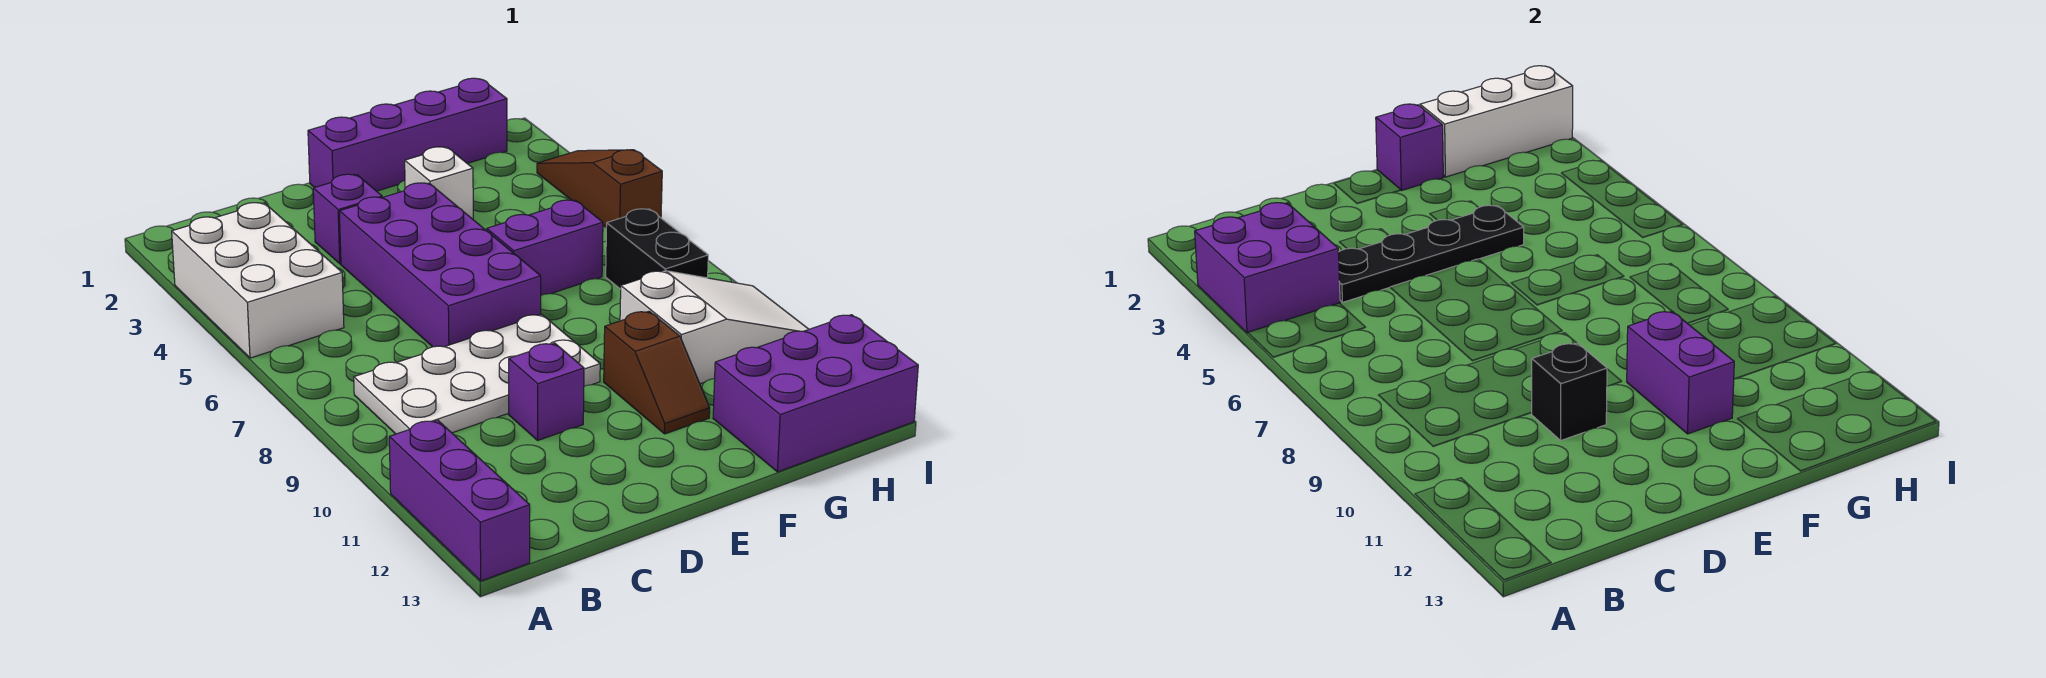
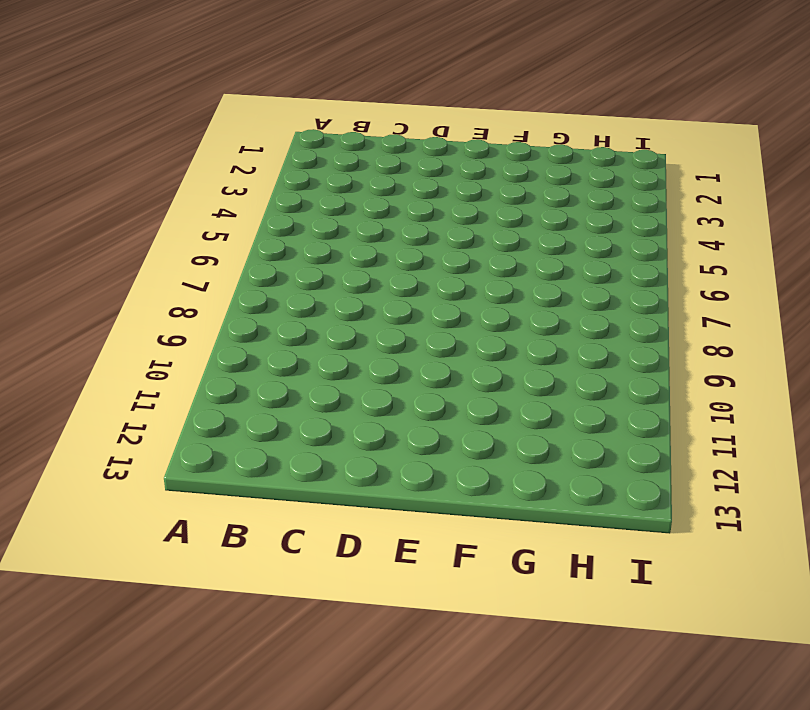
none -> white 2x3 brick [172,203,344,358]
none -> purple 1x3 brick [389,420,530,581]
none -> white 2x4 plate [354,314,600,434]

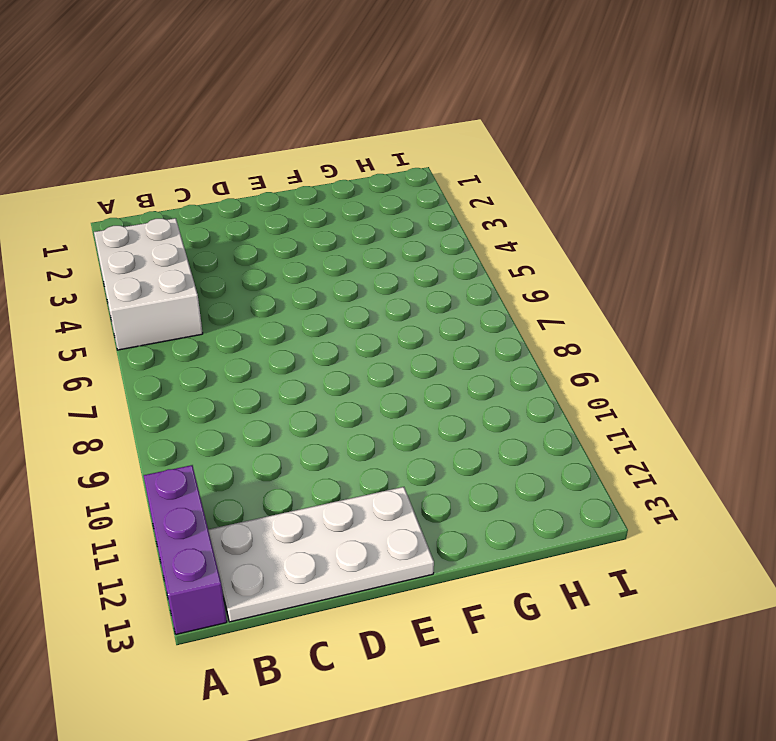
white 2x4 plate [208,487,434,622] -> white 2x4 plate moved to [354,314,600,434]
none -> purple 1x1 brick [313,174,382,264]
none -> purple 2x4 brick [339,183,541,347]
none -> purple 1x1 brick [509,343,584,440]

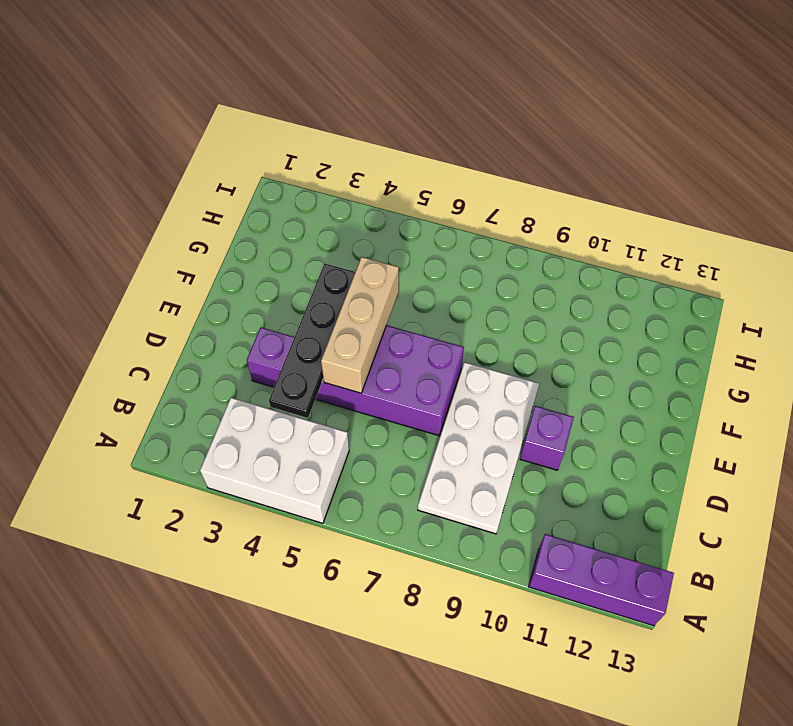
tan 1x3 brick [321,257,399,393] -> none
none -> purple 1x4 brick [308,78,507,191]
none -> white 1x1 brick [405,147,473,219]
none -> purple 1x2 brick [487,200,603,295]

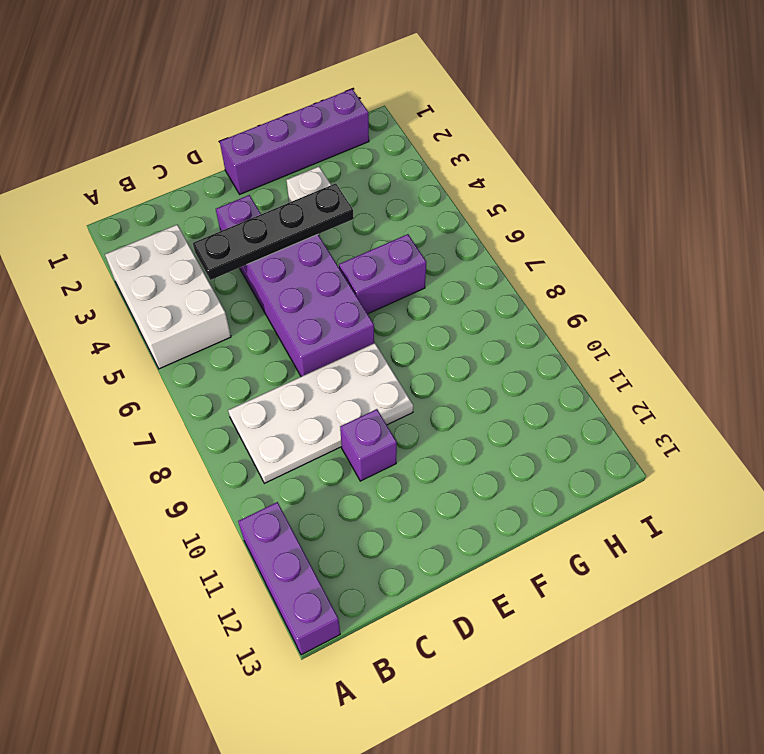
none -> brown 1x2 slope [604,311,710,434]
none -> white 2x3 slope [620,271,809,384]
none -> purple 2x3 brick [713,315,918,472]

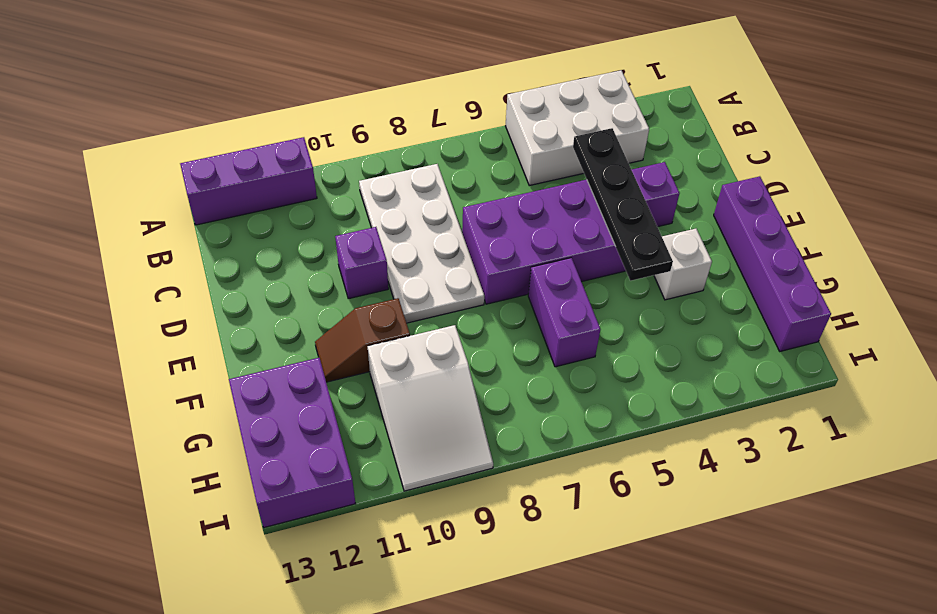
none -> black 1x2 brick [606,209,708,289]
none -> brown 1x3 slope [537,150,662,227]
none -> purple 2x2 brick [1195,203,1340,333]

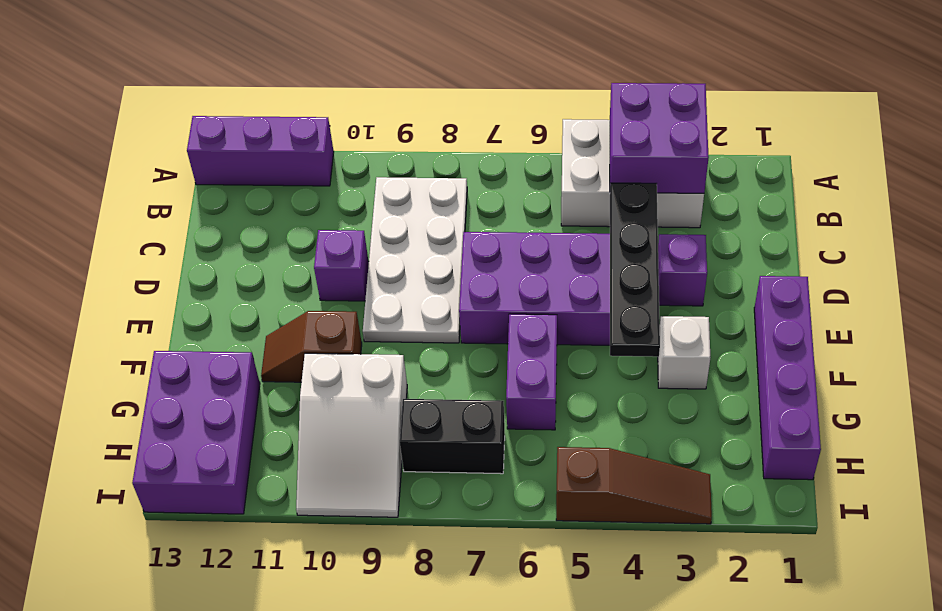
none -> black 1x1 brick [1532,343,1607,440]
none -> purple 1x1 brick [1376,104,1443,191]
none -> purple 1x2 brick [1627,311,1734,434]

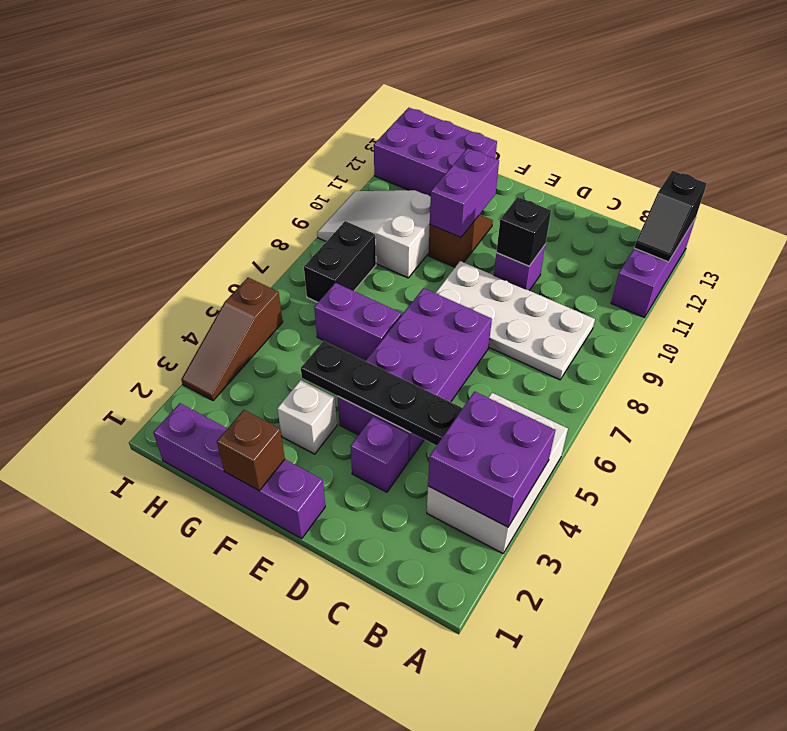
black 1x2 slope [635,171,707,262] -> none
brown 1x1 brick [217,410,285,491] -> purple 1x1 brick [1376,104,1443,191]
none -> white 1x3 brick [1420,66,1573,177]

